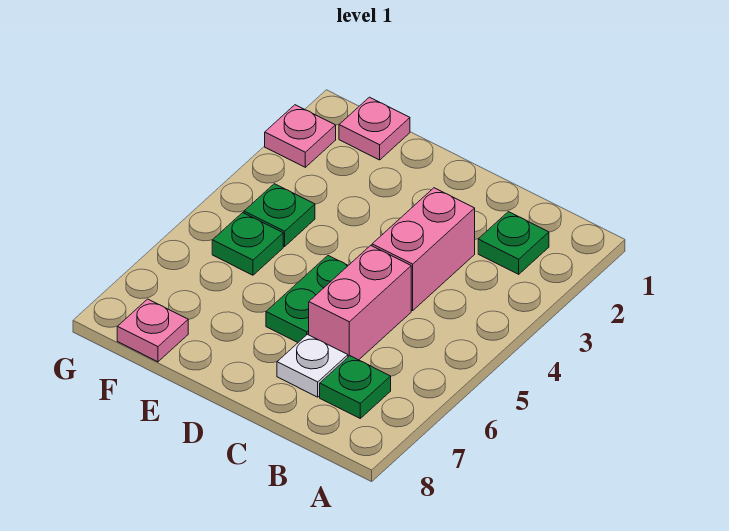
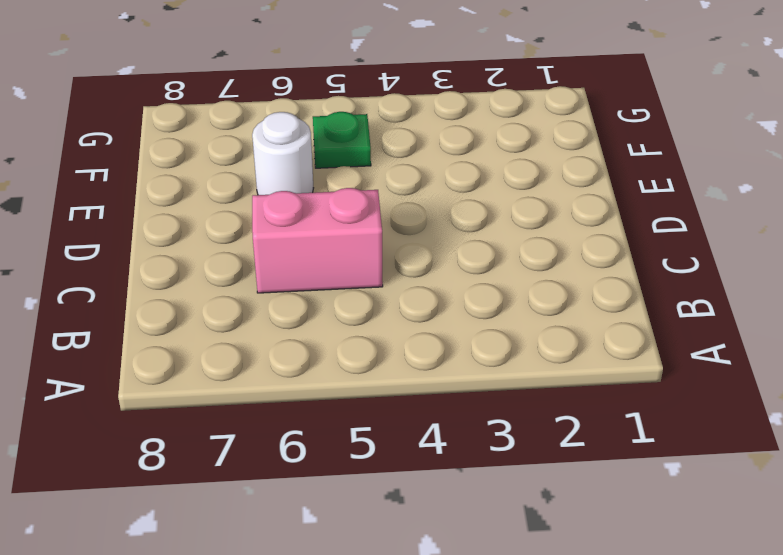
white 1x1 round brick [252,112,313,195] -> none
none -> green 1x1 plate [478,212,549,274]
none -> green 1x1 plate [320,356,391,418]

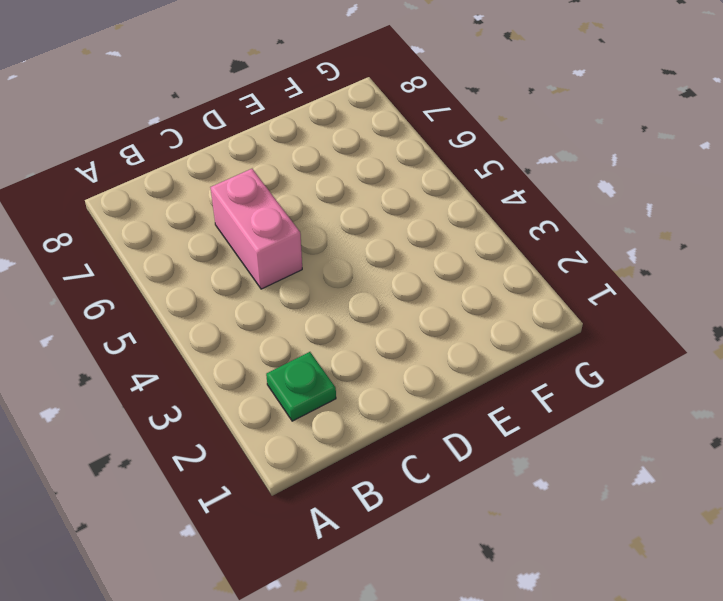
none -> green 1x1 plate [320,356,391,418]
none -> pink 1x2 brick [372,188,475,311]

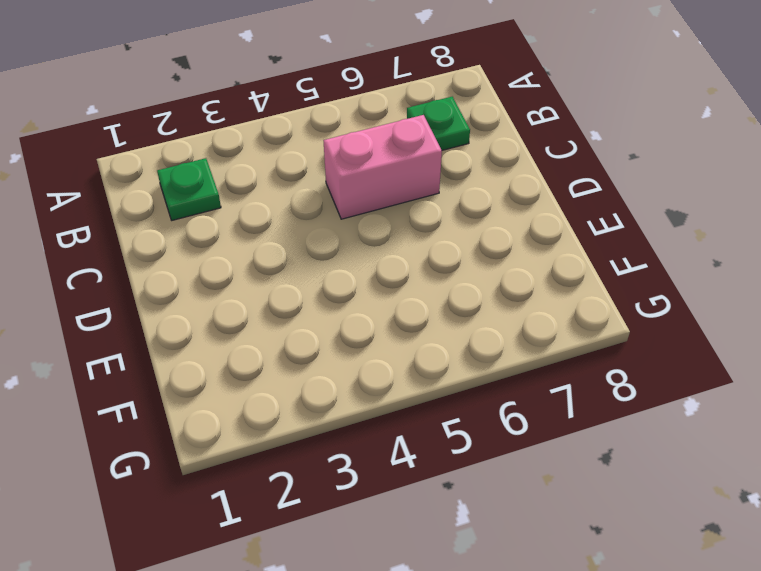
none -> pink 1x2 brick [372,188,475,311]
none -> white 1x1 plate [277,334,348,397]

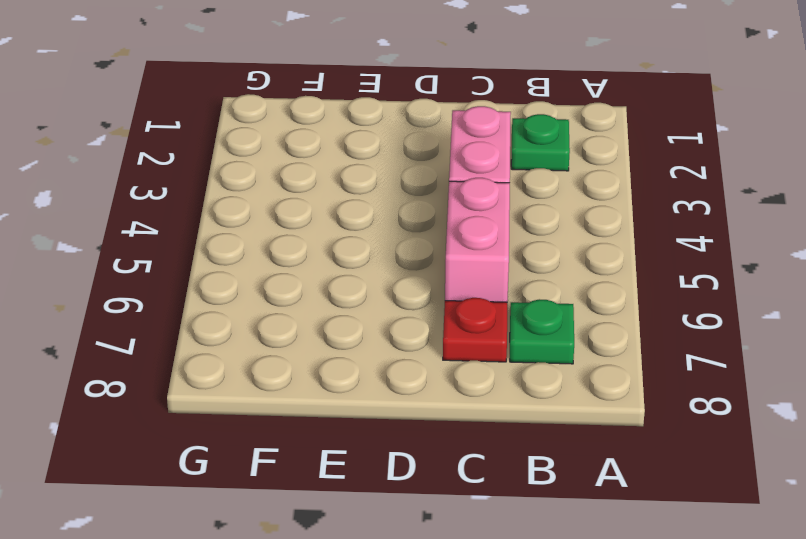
red 1x1 plate [443,298,507,362] -> white 1x1 plate [277,334,348,397]
none -> green 1x2 plate [266,256,348,342]
none -> pink 1x1 plate [339,97,410,160]

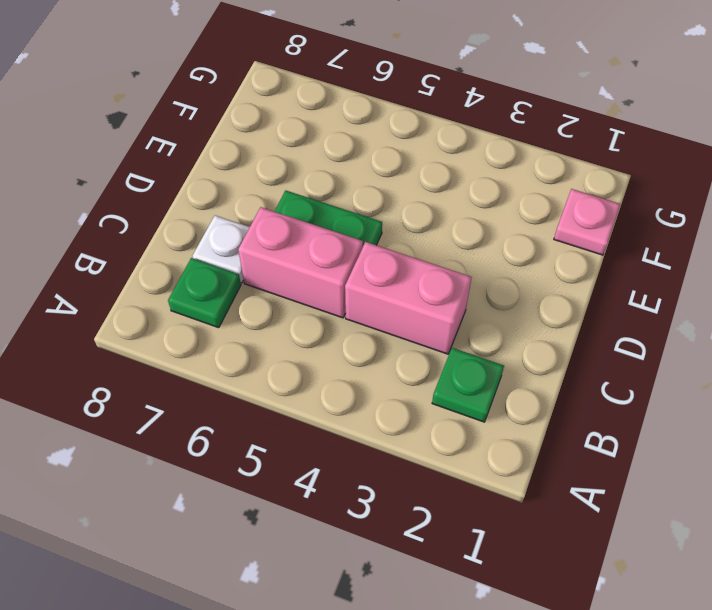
none -> green 1x1 plate [244,184,315,246]
none -> green 1x1 plate [212,213,283,275]

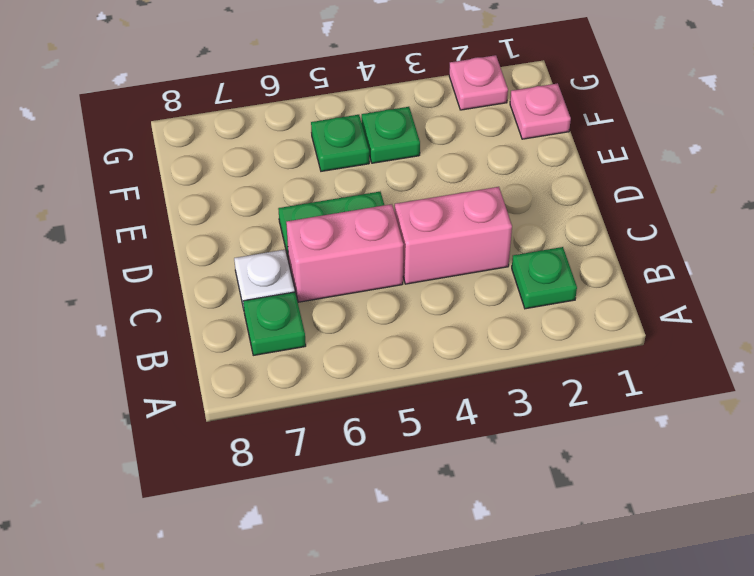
none -> pink 1x1 plate [117,299,188,362]

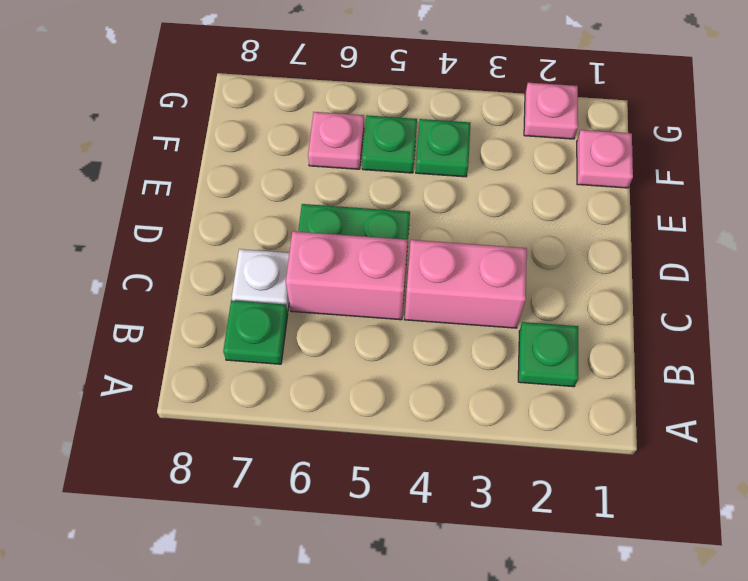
pink 1x1 plate [308,112,364,169] -> pink 1x1 plate moved to [117,299,188,362]

